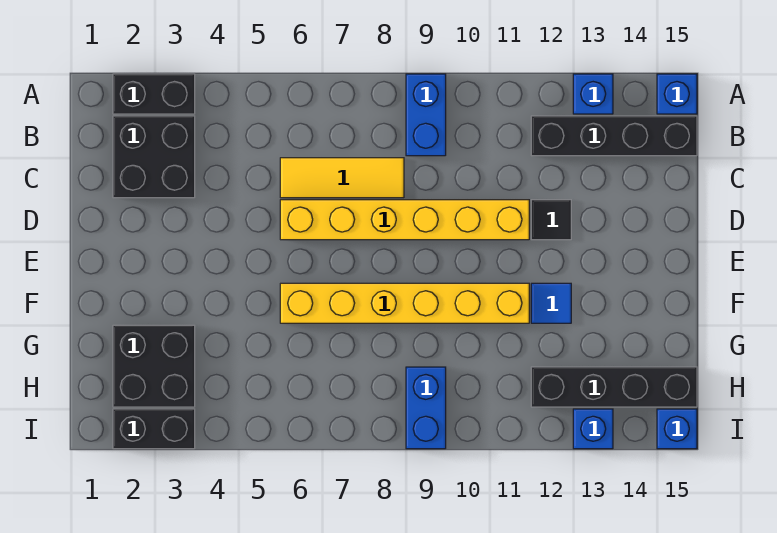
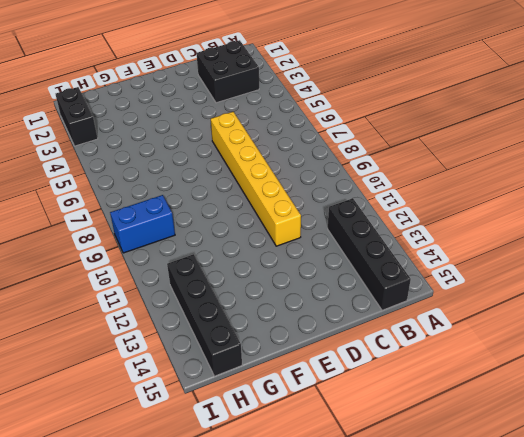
none -> black 1x2 brick [113,74,195,114]
none -> blue 1x2 brick [406,74,446,156]
none -> blue 1x1 brick [573,74,613,114]

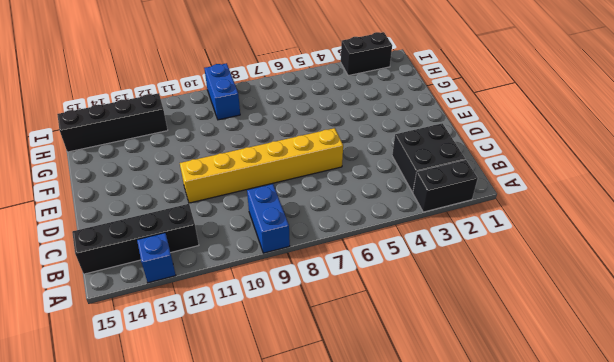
none -> blue 1x1 brick [657,74,697,114]
none -> yellow 1x3 tile [280,158,404,198]
none -> black 1x1 tile [531,200,571,240]

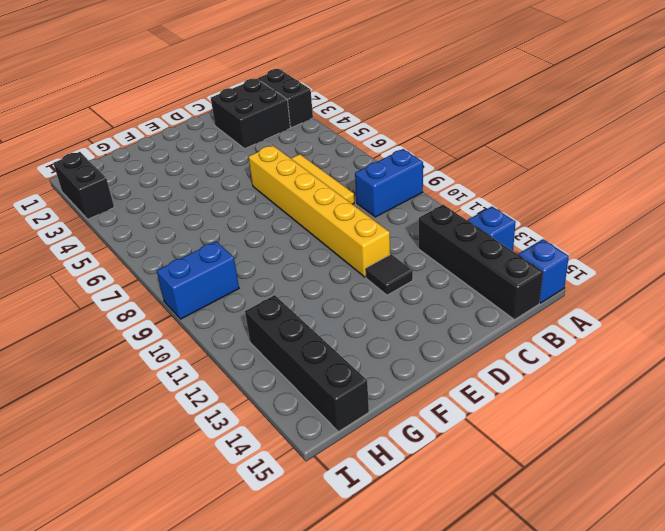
none -> yellow 1x6 brick [280,283,529,323]
none -> blue 1x1 tile [531,283,571,323]
none -> black 2x2 brick [113,325,195,407]

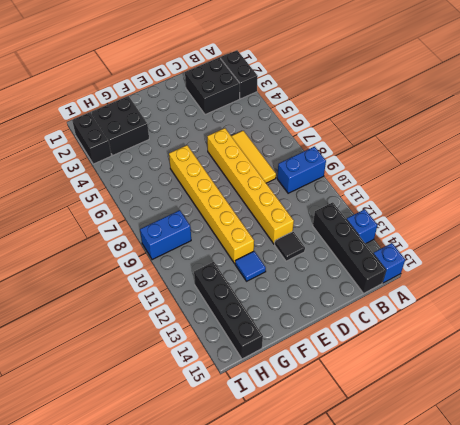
none -> blue 1x1 brick [573,409,613,449]
none -> blue 1x1 brick [657,409,697,449]

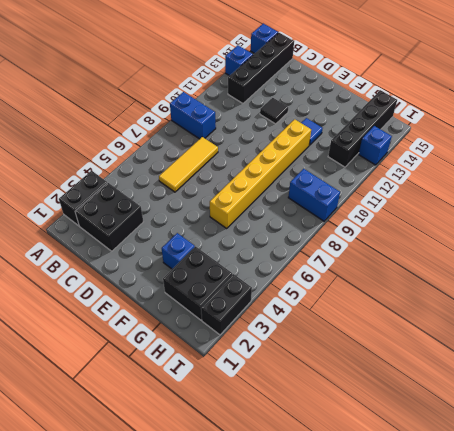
blue 1x1 brick [162,233,195,269] -> blue 1x1 brick moved to [657,409,697,449]
none -> yellow 1x6 brick [280,200,529,240]

